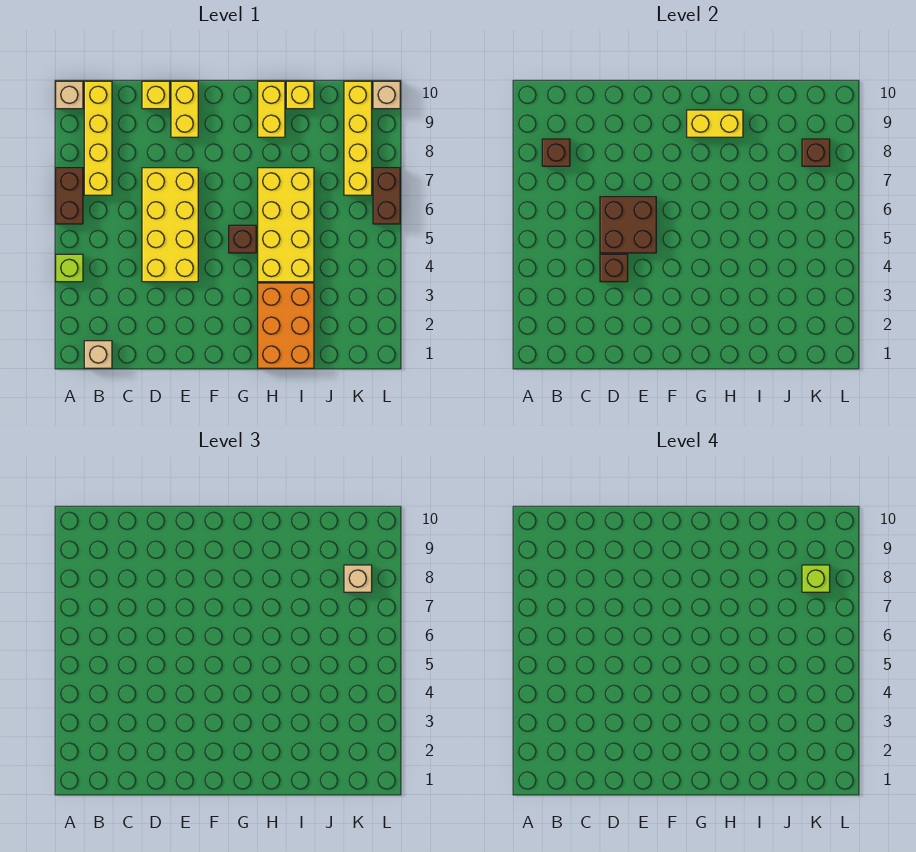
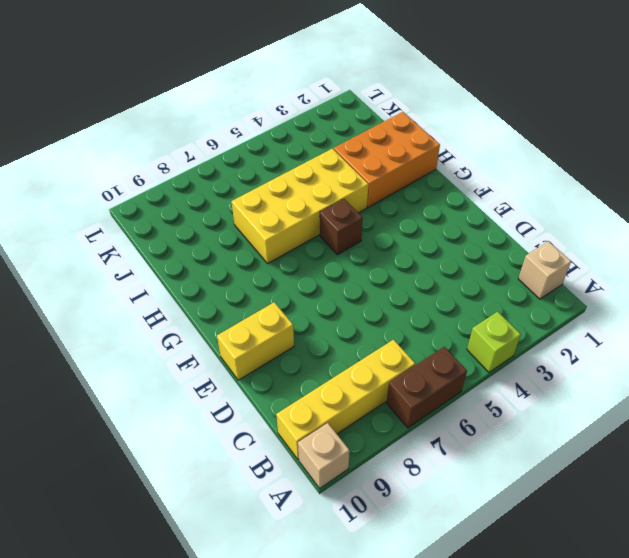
none -> yellow 2x4 brick [142,168,198,282]
none -> yellow 1x1 brick [142,81,170,109]
none -> yellow 1x2 brick [258,81,285,137]

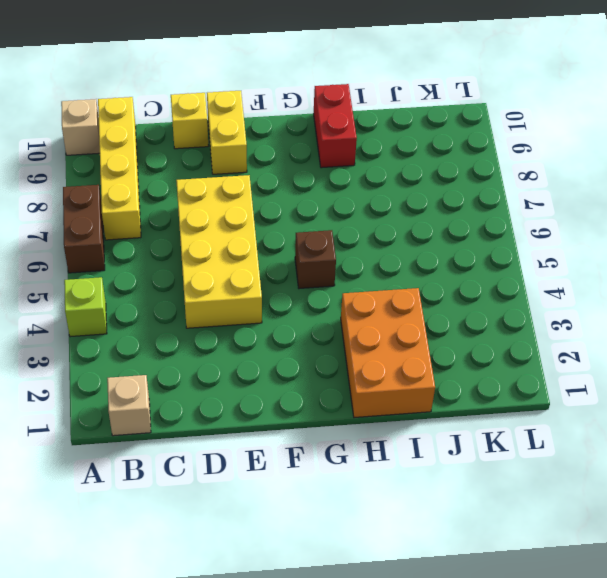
red 1x2 brick [314,84,357,168] -> yellow 1x2 brick [258,81,285,137]
none -> yellow 2x4 brick [258,168,314,282]
none -> yellow 1x1 brick [286,81,314,109]
none -> yellow 1x4 brick [344,81,372,195]

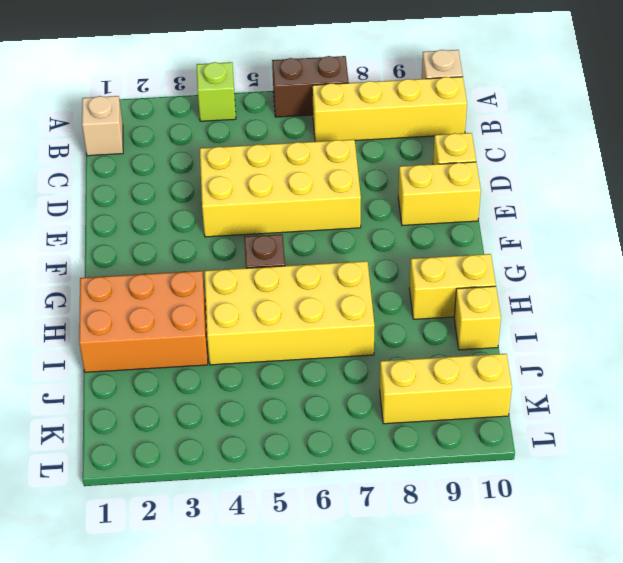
yellow 1x3 brick [380,354,512,424] -> yellow 1x4 brick [344,81,372,195]
none -> brown 1x2 brick [373,168,400,224]
none -> tan 1x1 brick [373,81,400,109]
none -> brown 1x1 brick [542,139,570,166]

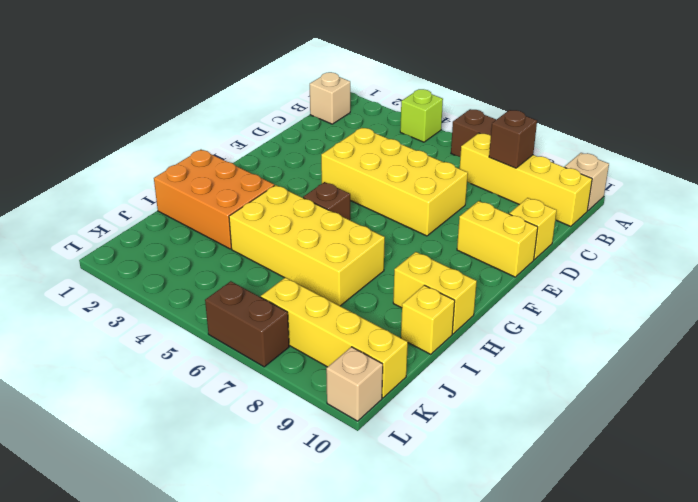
none -> brown 1x1 brick [600,254,628,282]
none -> brown 2x2 brick [600,197,656,253]
none -> yellow 1x2 brick [687,110,743,137]

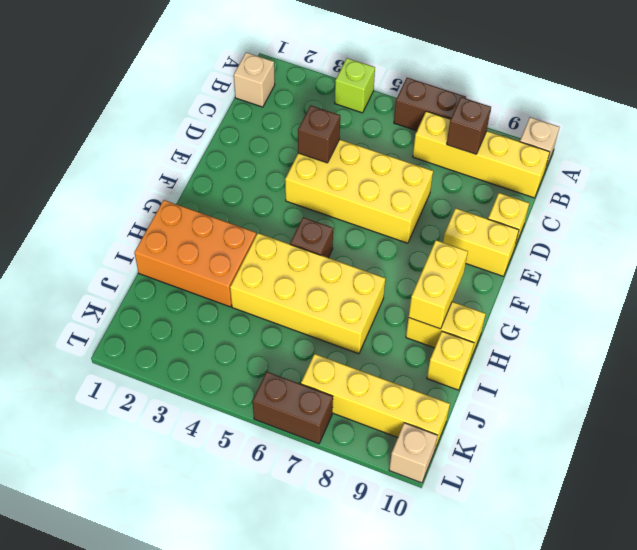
none -> brown 2x2 brick [600,197,656,253]
none -> brown 1x1 brick [802,139,830,166]
none -> tan 1x1 brick [344,565,372,592]

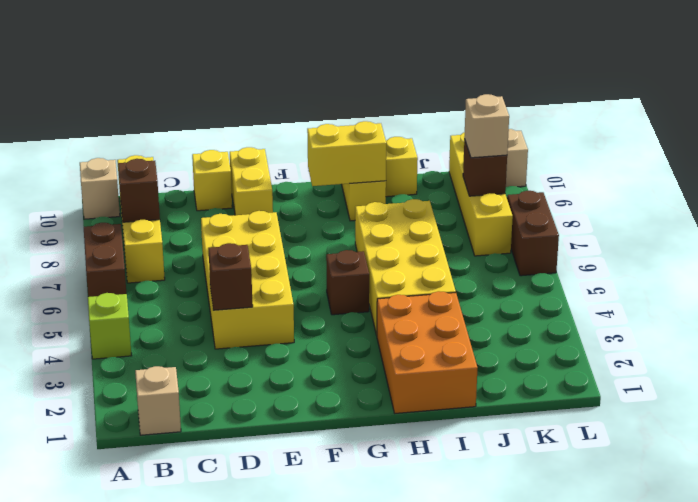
none -> brown 2x2 brick [600,197,656,253]
none -> lime 1x1 brick [802,565,830,592]

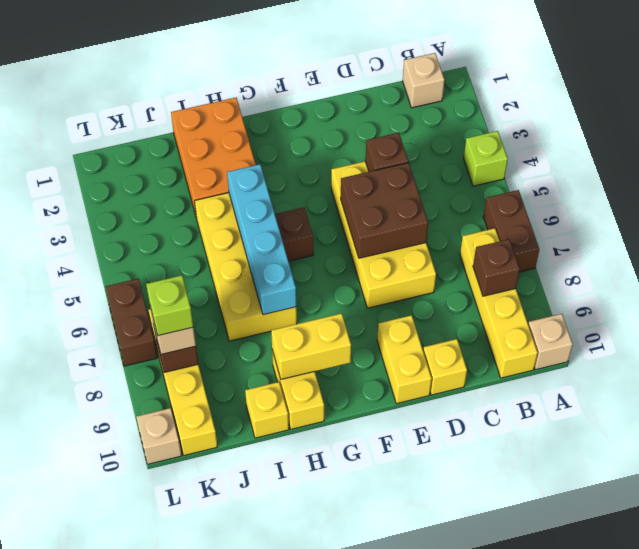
cyan 1x4 brick [227,164,296,315] -> none

